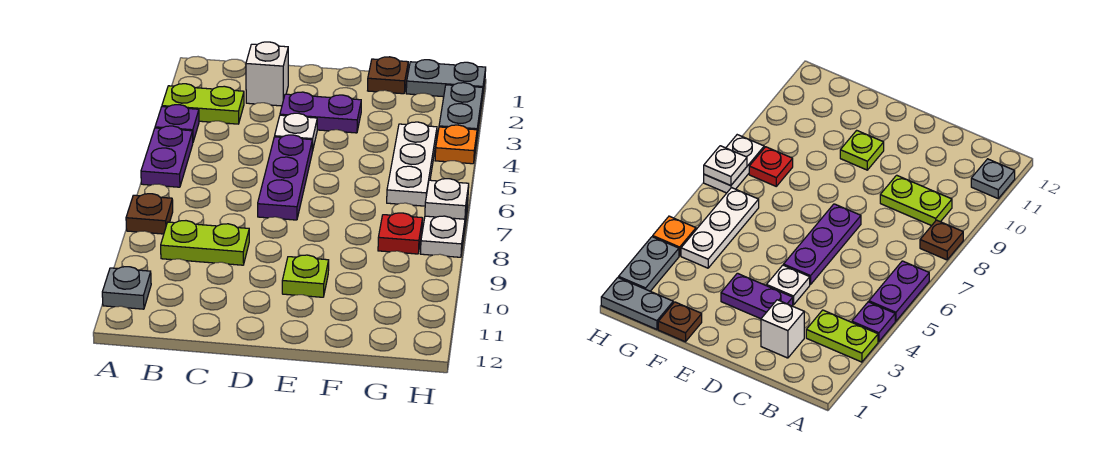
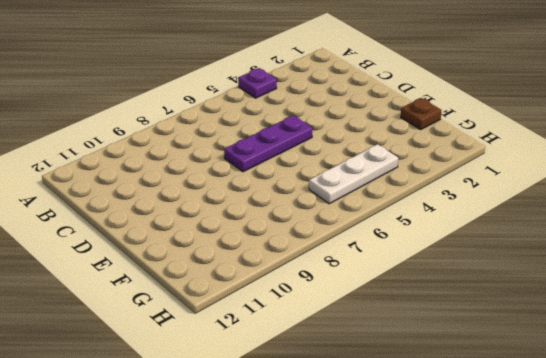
none -> lime 1x2 plate [162,84,244,124]
none -> purple 1x2 plate [141,126,193,187]
none -> brown 1x1 plate [126,194,173,234]

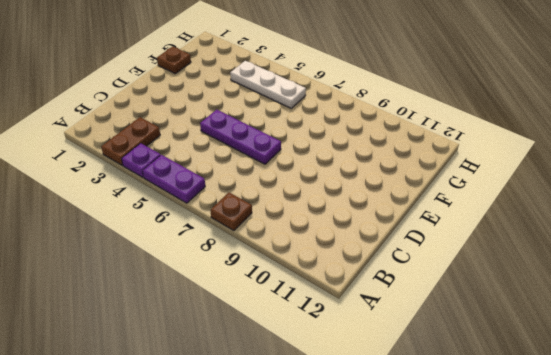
brown 1x2 plate [101,117,160,165] -> lime 1x2 plate [162,84,244,124]
none -> grey 1x1 plate [102,267,151,309]
none -> lime 1x2 plate [161,221,249,265]
none -> white 1x1 brick [246,42,288,106]

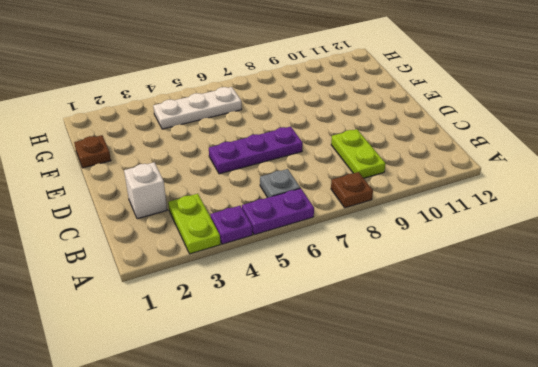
grey 1x1 plate [260,169,300,198] -> grey 1x1 plate moved to [102,267,151,309]
none -> purple 1x2 plate [280,92,361,133]
none -> white 1x1 plate [275,113,317,151]
none -> lime 1x1 plate [282,255,329,297]

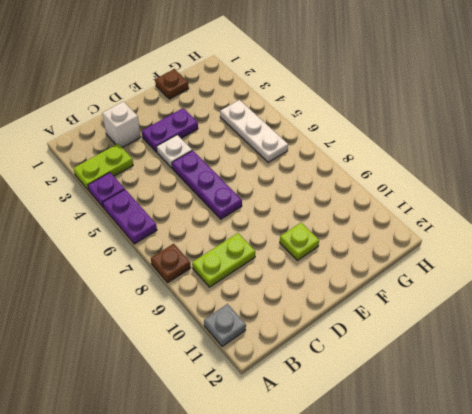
none -> grey 1x2 plate [406,60,486,97]
none -> red 1x1 plate [378,213,423,254]
none -> grey 1x2 plate [439,83,483,136]

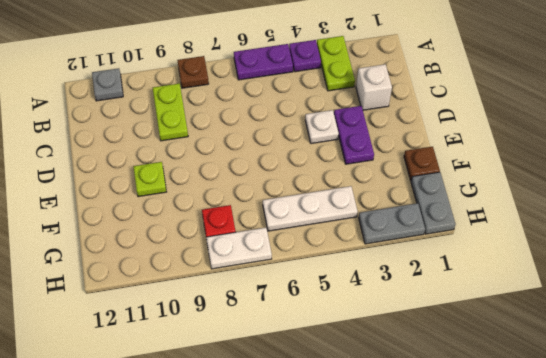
none -> purple 1x3 plate [258,135,312,220]
none -> orange 1x1 plate [435,125,477,164]
none -> white 1x1 plate [425,179,469,219]

